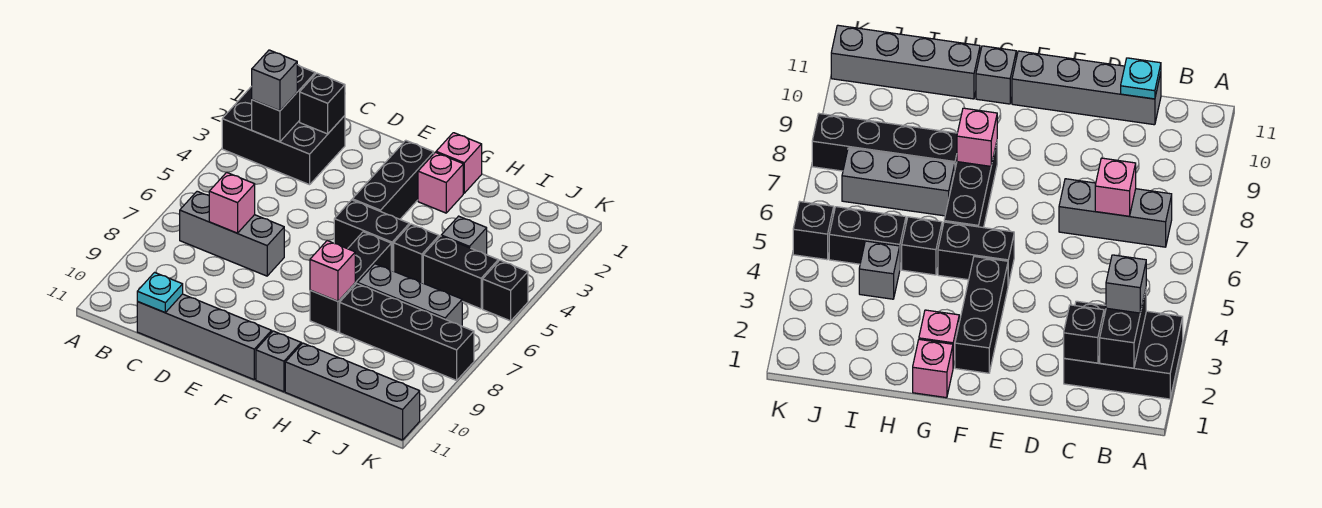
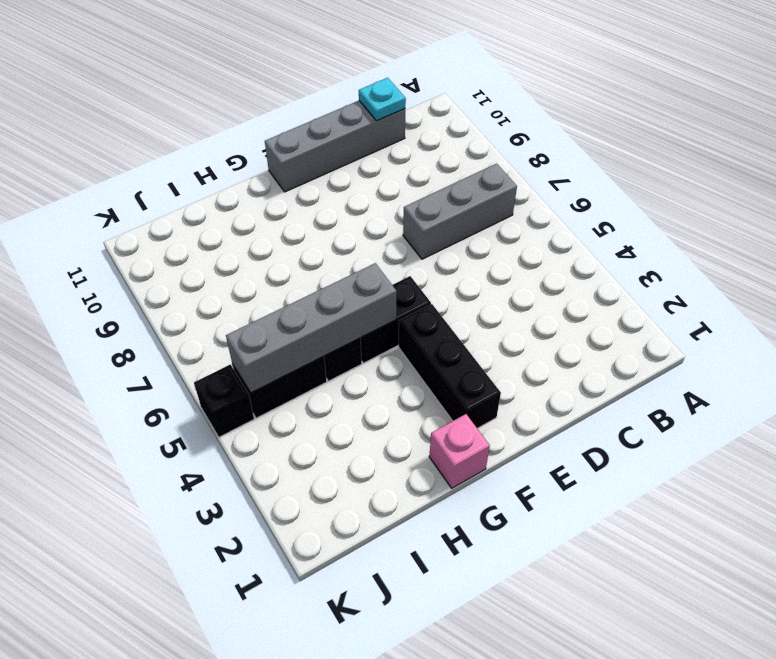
grey 1x4 brick [226,263,397,393] -> grey 1x4 brick moved to [285,343,420,440]
none -> black 2x3 brick [222,86,345,185]
none -> pink 1x1 brick [418,152,463,213]
none -> black 1x3 brick [310,232,391,332]

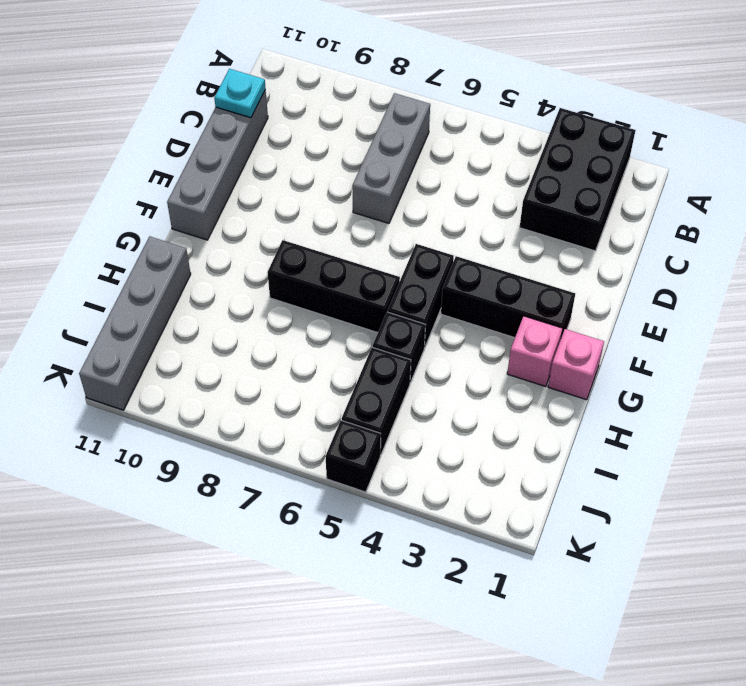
none -> grey 1x1 brick [256,331,301,392]
none -> grey 1x3 brick [358,264,462,326]
none -> black 1x4 brick [340,284,474,380]

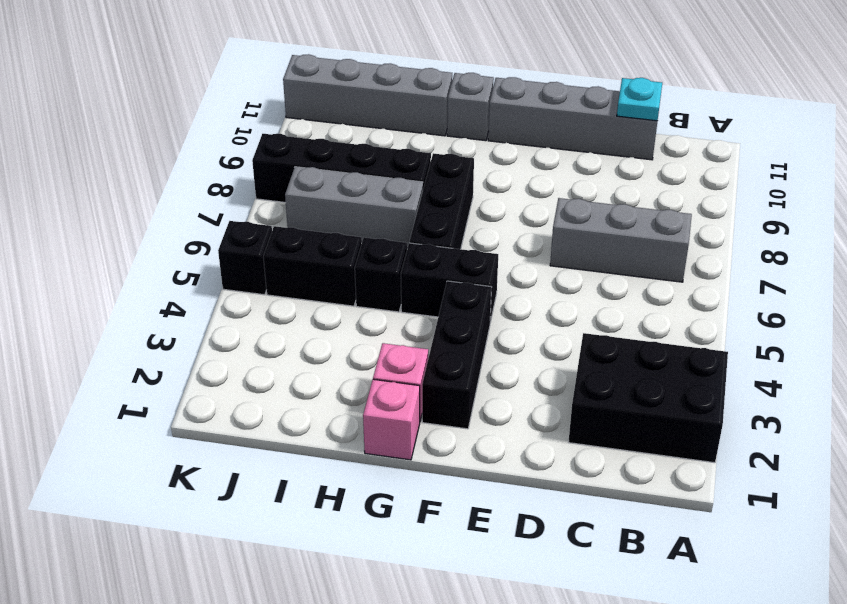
none -> grey 1x1 brick [441,216,487,255]
none -> black 1x2 brick [252,65,315,142]
none -> black 1x1 brick [300,73,345,134]

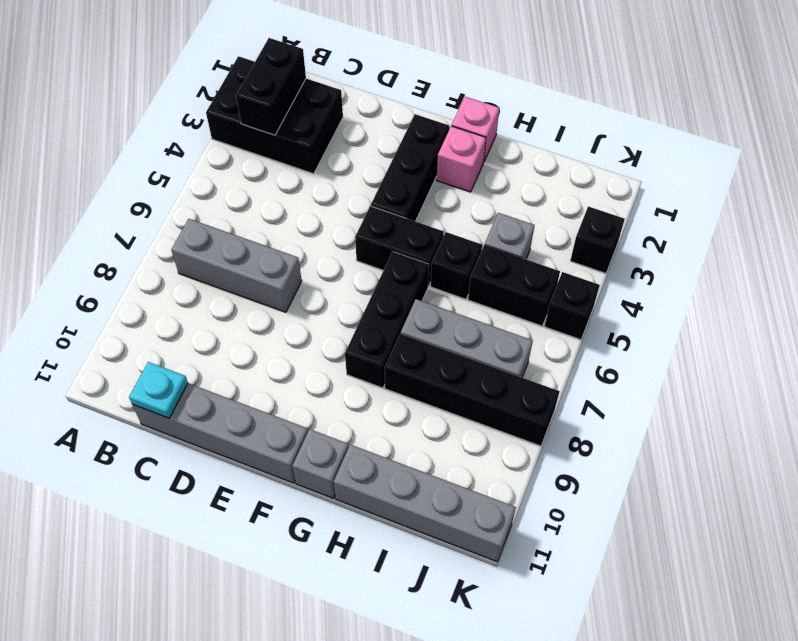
black 1x1 brick [570,206,625,273] -> black 1x1 brick moved to [300,73,345,134]
none -> pink 1x1 brick [209,172,255,233]
none -> pink 1x1 brick [310,240,355,301]
none -> grey 1x1 brick [252,50,297,111]

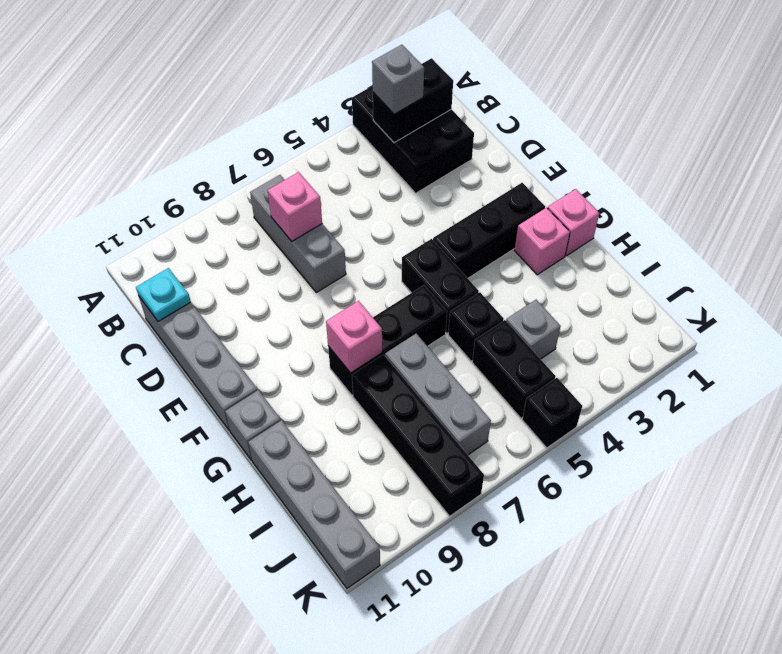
none -> black 1x1 brick [300,73,345,134]

